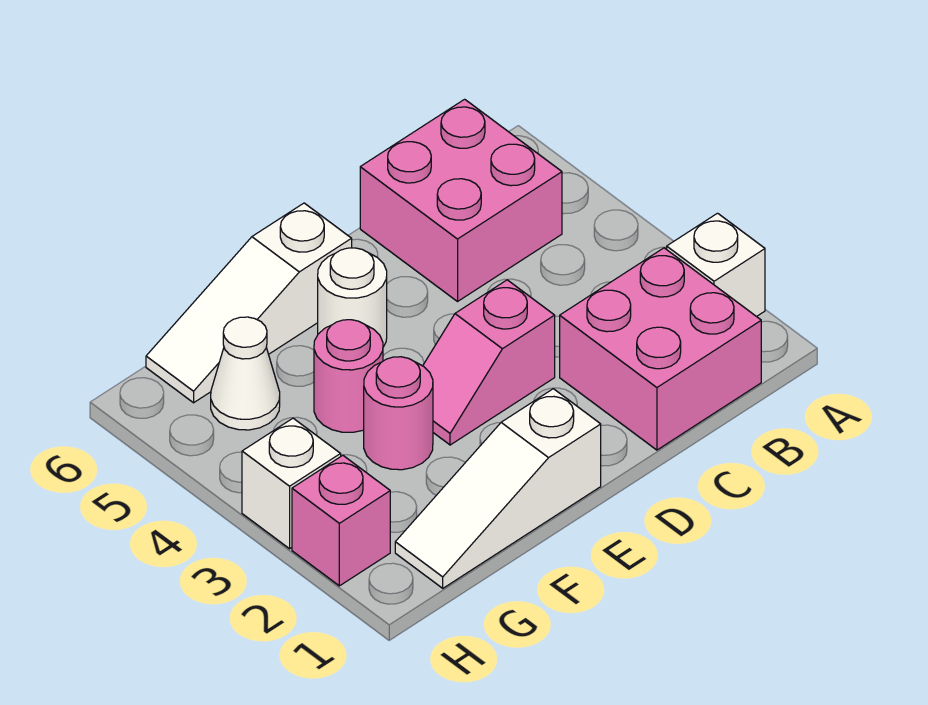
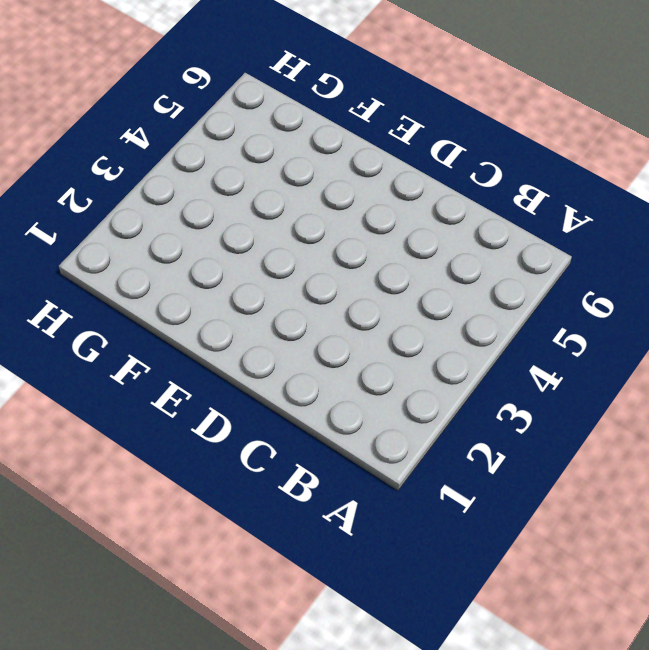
none -> white 1x1 brick [667,213,765,317]
none -> pink 2x2 brick [560,248,761,450]
none -> pink 2x2 brick [360,99,562,301]

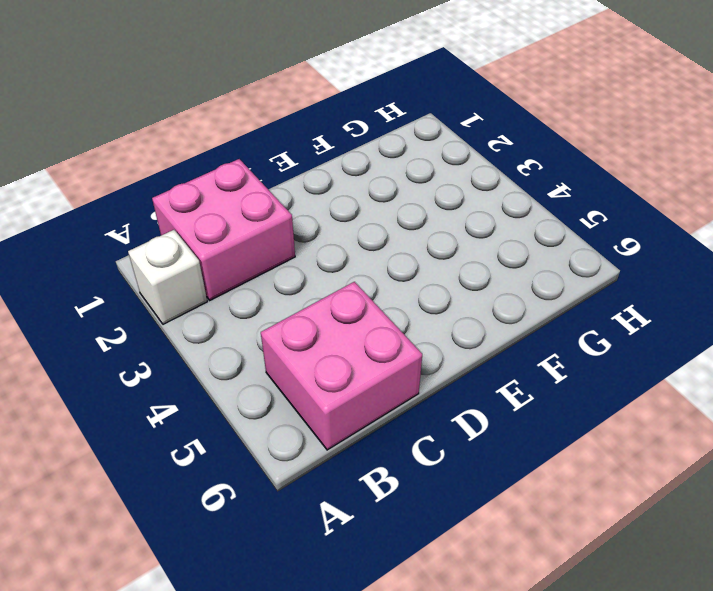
none -> pink 1x2 slope [423,280,555,445]
none -> white 1x3 slope [395,389,601,588]
none -> white 1x1 round brick [318,248,387,347]

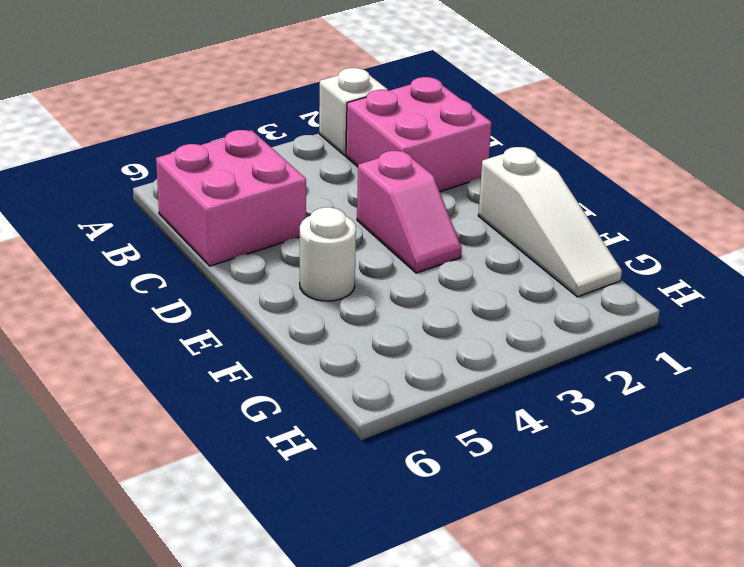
none -> white 1x3 slope [146,203,352,403]
none -> pink 1x1 round brick [364,357,433,470]
none -> pink 1x1 round brick [314,320,383,432]

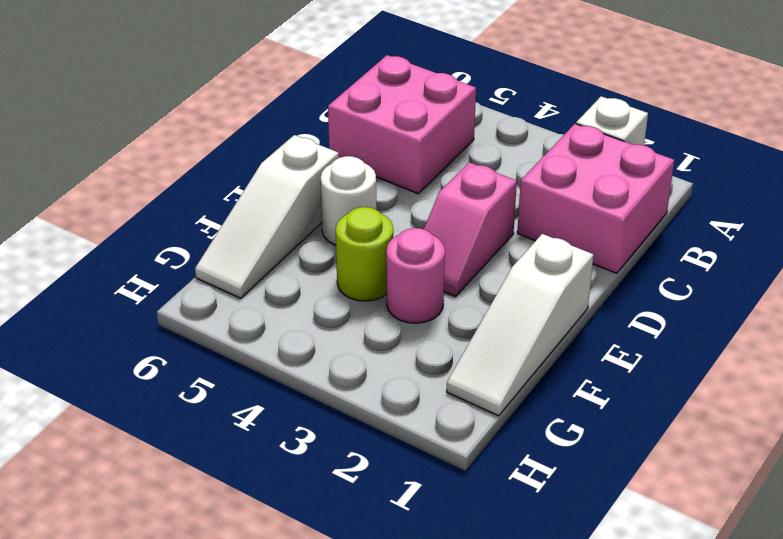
lime 1x1 round brick [336,207,393,301] -> pink 1x1 round brick [314,320,383,432]
none -> white 1x1 cone [211,317,280,430]
none -> pink 1x1 brick [292,456,390,586]
none -> white 1x1 brick [242,418,341,549]

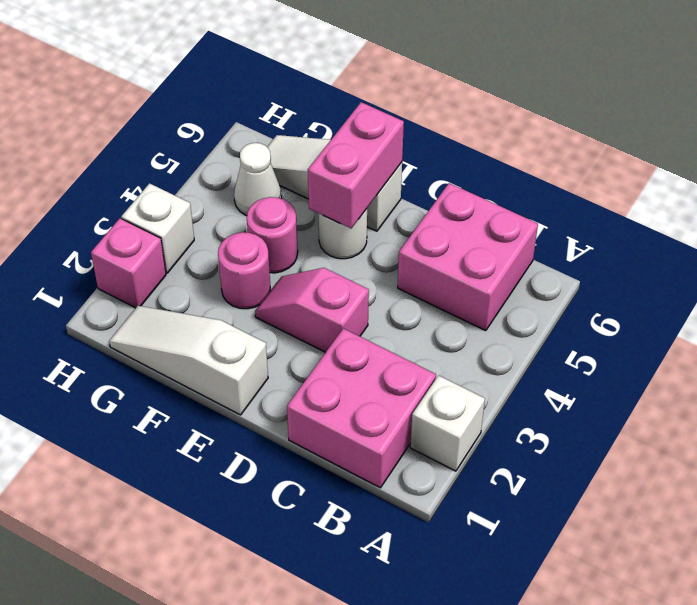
pink 1x2 brick [308,102,404,228] -> none

